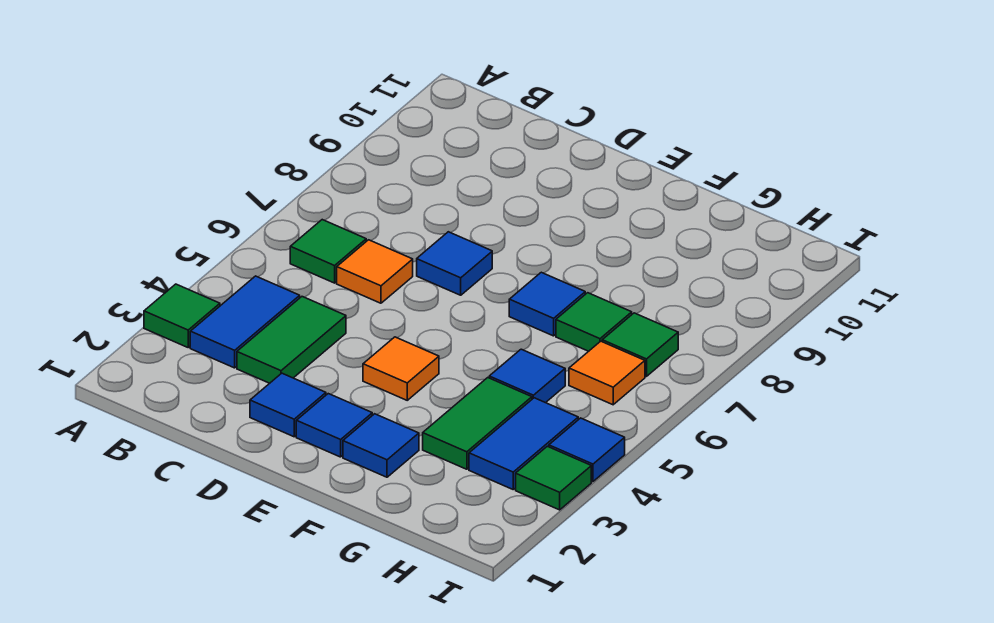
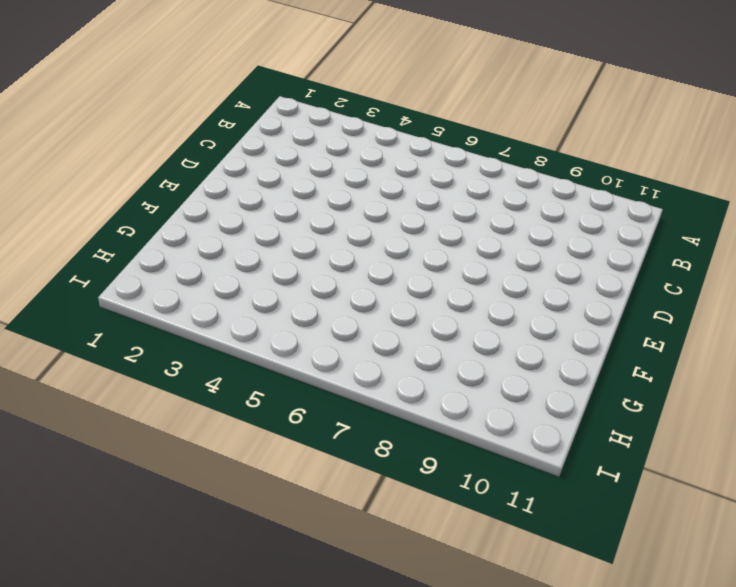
none -> green 1x1 tile [144,284,220,347]
none -> blue 1x2 tile [190,276,300,368]
none -> green 1x1 tile [290,220,366,283]

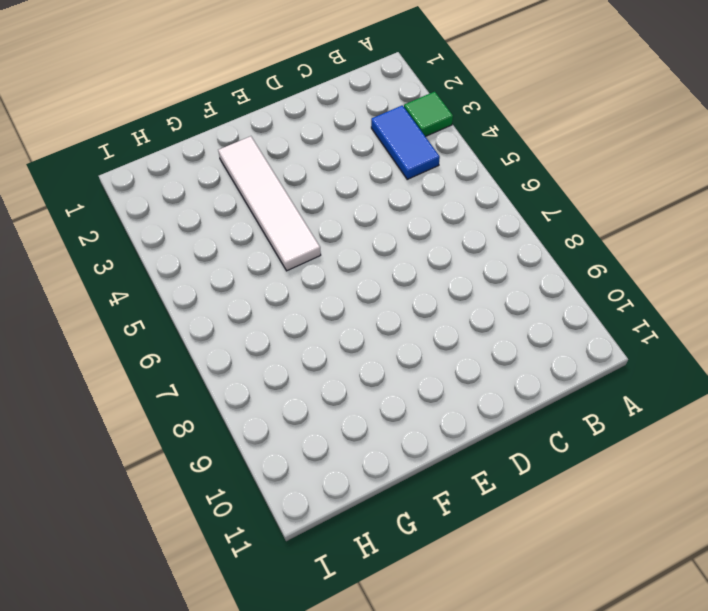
white 1x4 tile [218,136,321,271] -> blue 1x1 tile [343,414,419,477]
none -> green 1x1 tile [290,220,366,283]
none -> green 1x2 tile [237,297,346,383]
none -> orange 1x1 tile [337,240,413,303]

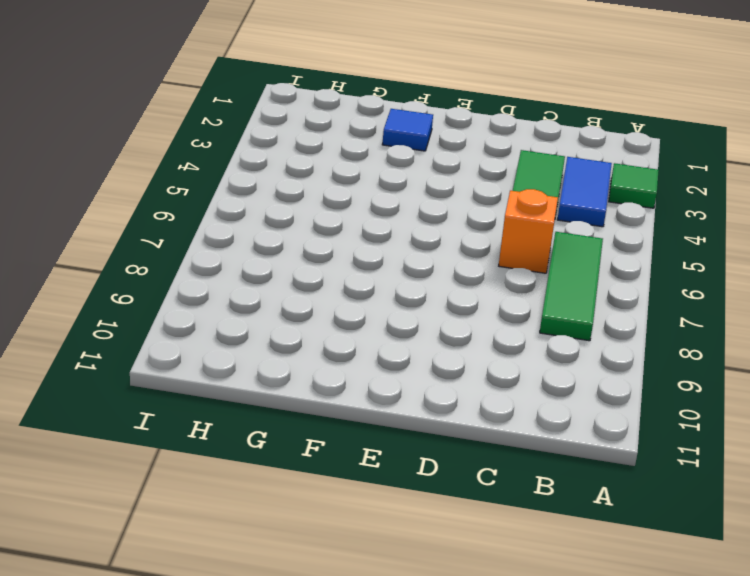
green 1x3 tile [540,232,603,341] -> green 1x1 tile [290,220,366,283]
orange 1x1 brick [499,189,558,273] -> orange 1x1 tile [337,240,413,303]
none -> blue 1x1 tile [250,373,326,437]
none -> blue 1x1 tile [417,232,492,295]
none -> blue 1x1 tile [296,394,372,457]

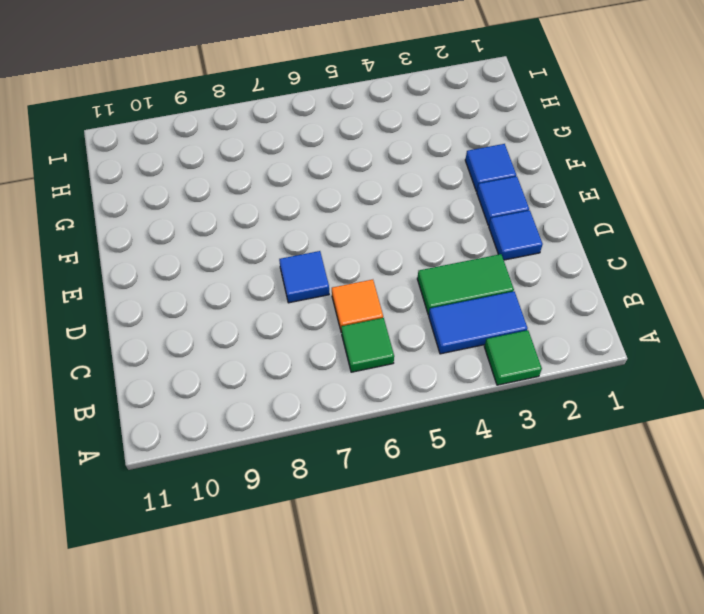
none -> orange 1x1 tile [363,337,439,400]
none -> blue 1x1 tile [509,272,585,336]
none -> green 1x2 tile [423,378,532,469]

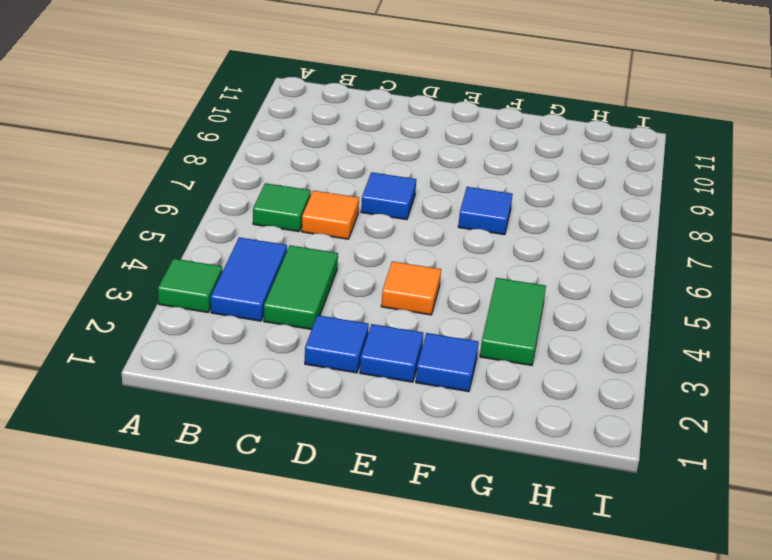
none -> blue 1x1 tile [489,349,565,403]
none -> green 1x1 tile [556,293,632,351]
none -> blue 1x2 tile [469,398,578,489]

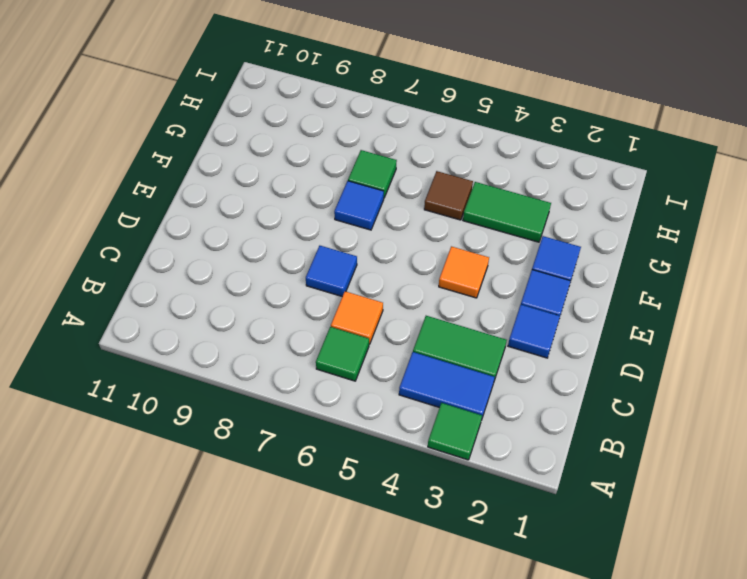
brown 1x1 tile [424,171,473,220] -> blue 1x1 tile [489,349,565,403]
none -> blue 1x2 tile [469,398,578,489]
none -> orange 1x1 tile [569,341,645,405]
none -> green 1x1 tile [602,313,678,377]

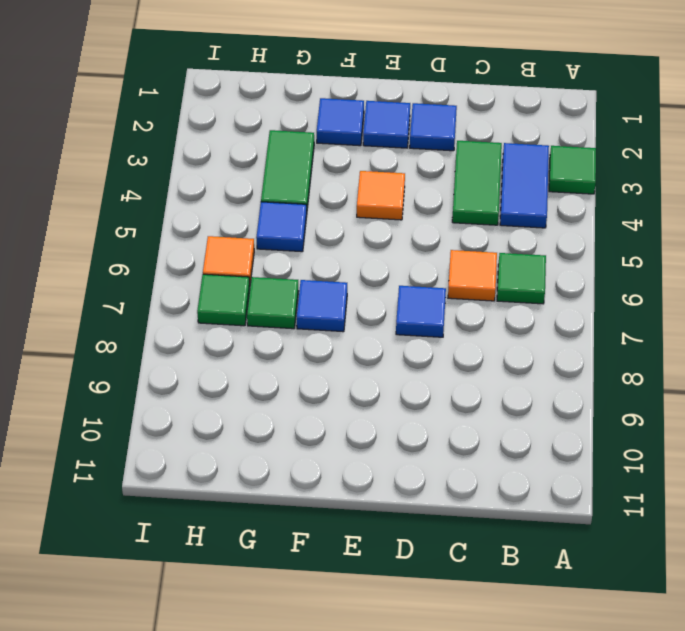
none -> blue 1x2 tile [469,398,578,489]
none -> green 1x1 tile [516,446,591,510]
none -> blue 1x1 tile [549,418,625,482]

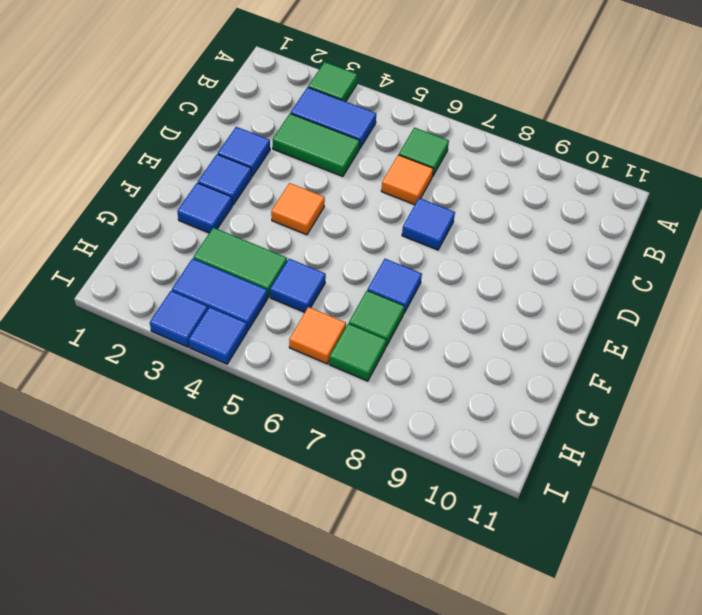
blue 1x1 tile [150,291,208,347] -> green 1x1 tile [516,446,591,510]

